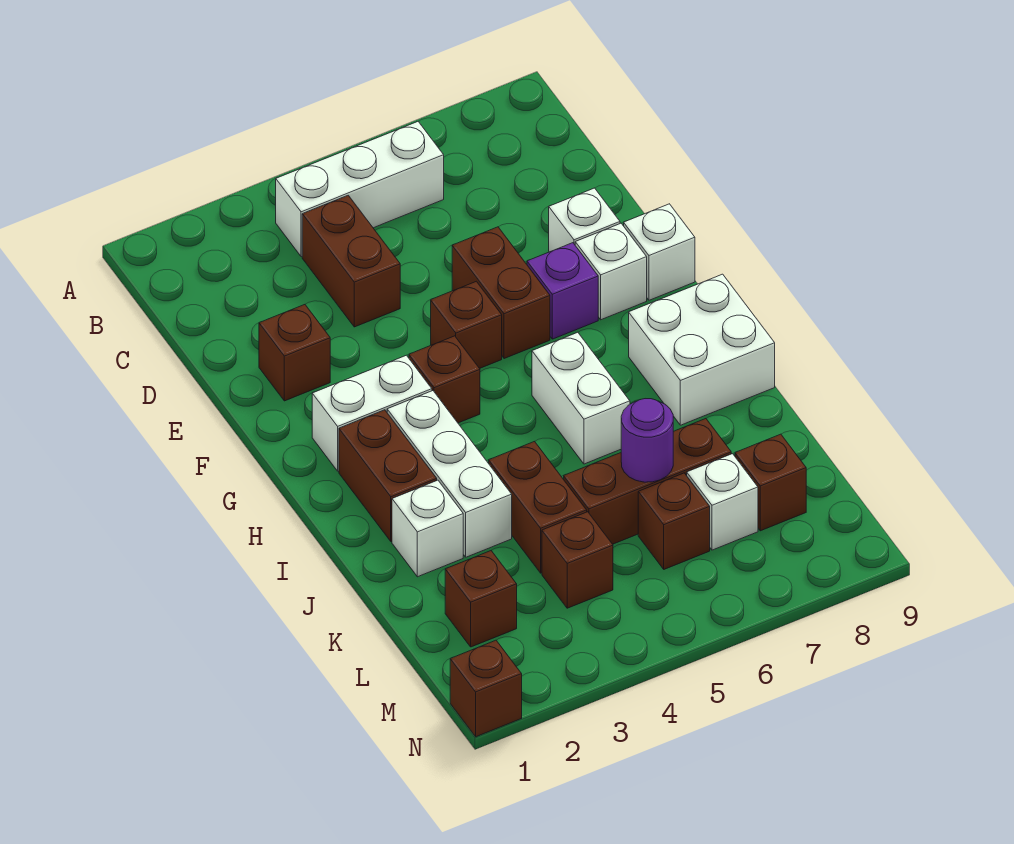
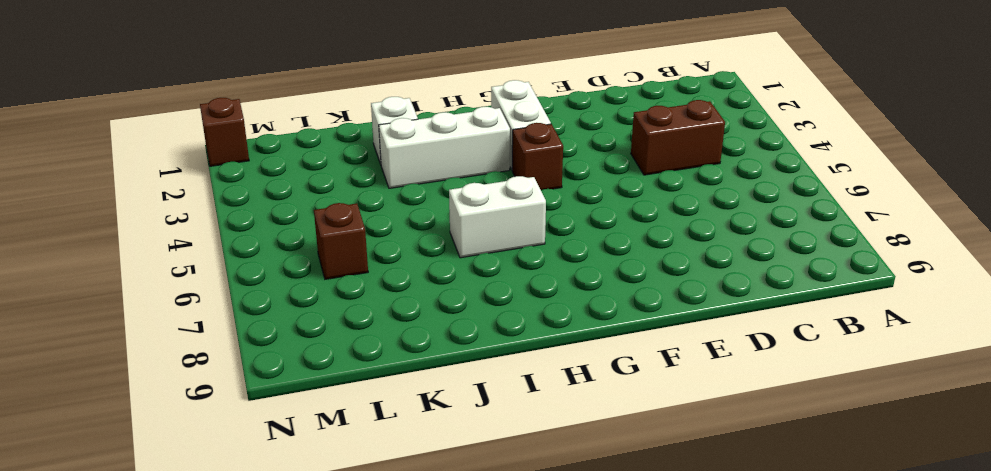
none -> white 1x3 brick [276,122,444,257]
none -> brown 1x1 brick [259,305,330,401]
none -> brown 1x2 brick [452,227,550,359]

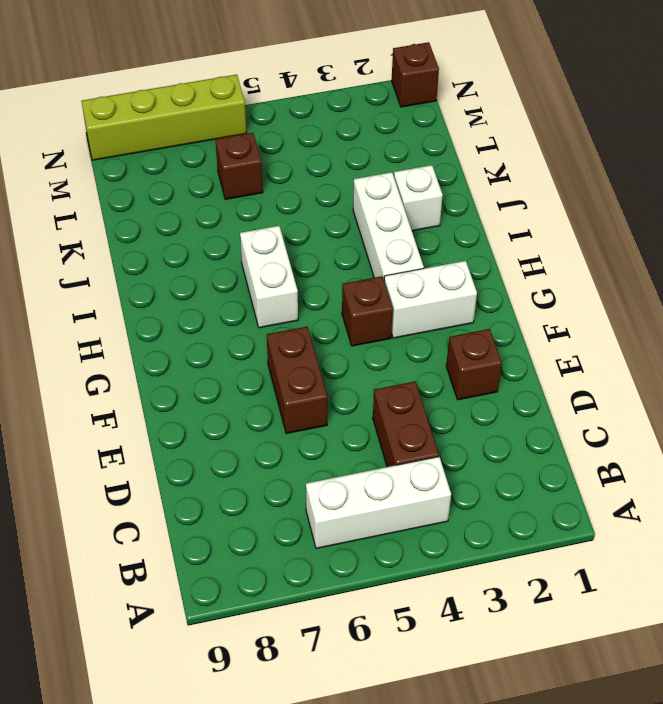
lime 1x4 brick [81,75,247,160] -> none
none -> white 1x1 brick [549,188,620,252]
none -> brown 1x1 brick [431,281,502,368]
none -> purple 1x1 brick [527,243,598,339]

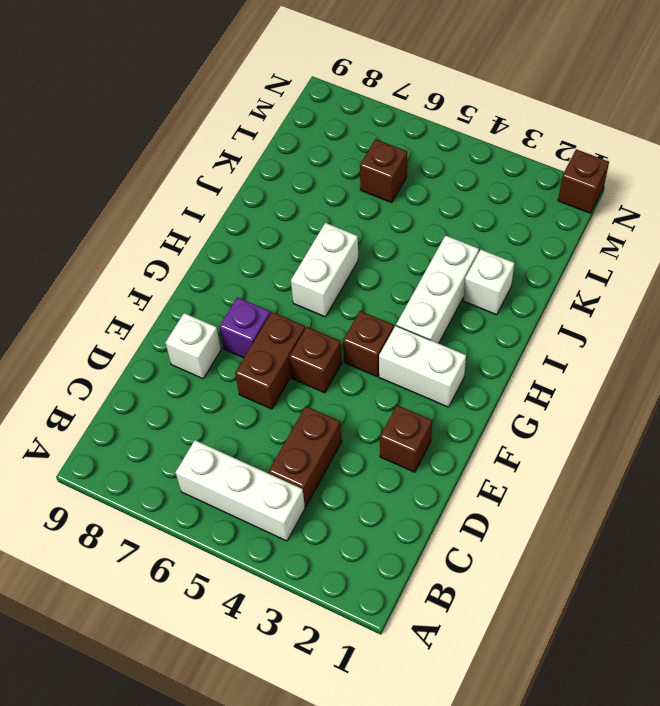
none -> white 1x1 brick [575,223,647,320]
none -> white 1x1 brick [624,204,695,300]
none -> brown 1x2 brick [339,410,437,541]

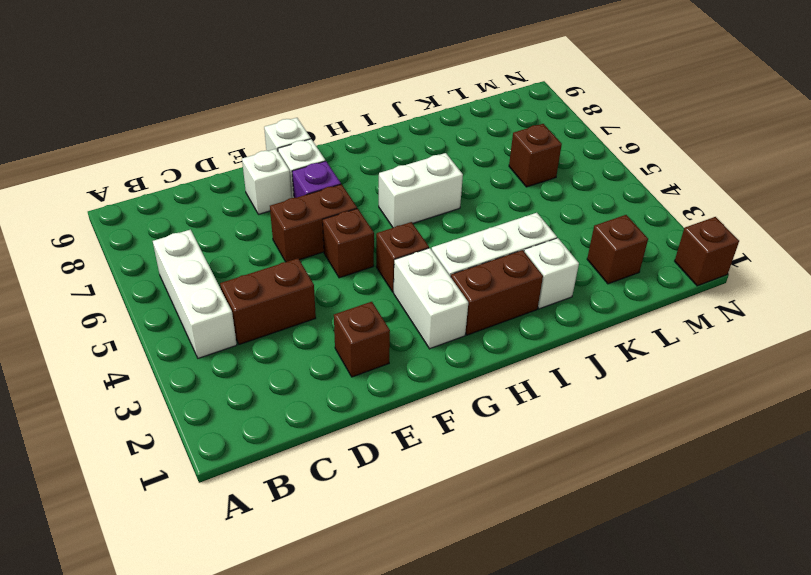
none -> white 2x2 brick [629,274,775,425]
none -> brown 1x2 brick [489,441,587,573]
none -> brown 1x3 brick [564,419,731,544]

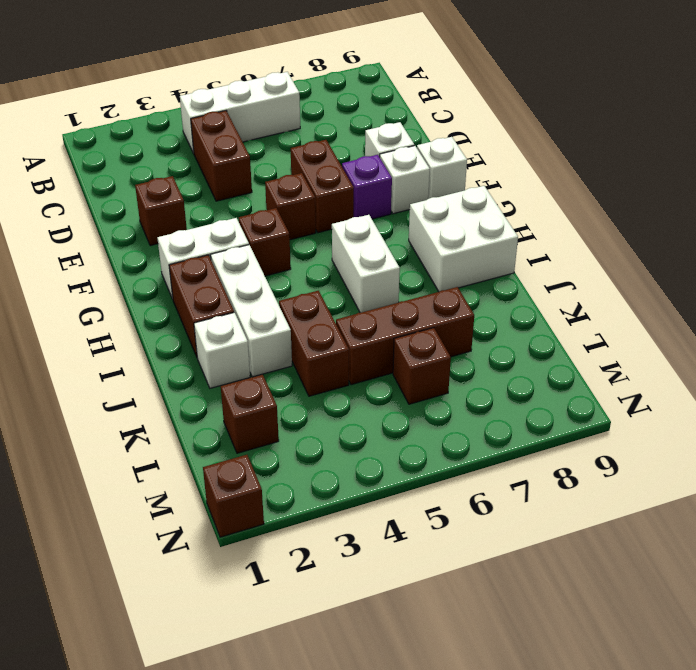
none -> brown 1x1 brick [542,512,613,608]
none -> white 1x1 brick [687,454,758,550]
none -> brown 1x1 brick [735,434,806,531]

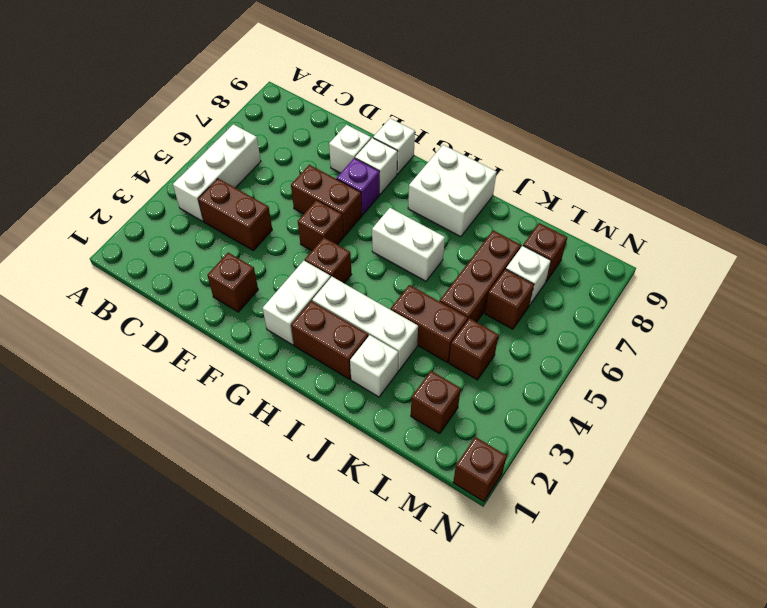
none -> purple 1x1 round brick [621,399,673,482]

